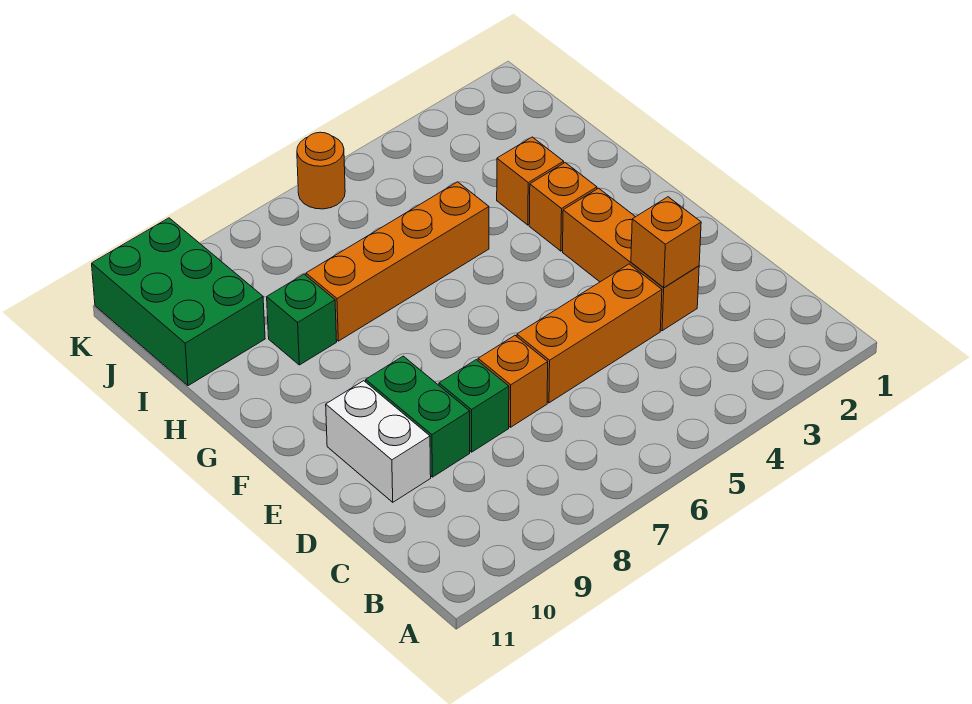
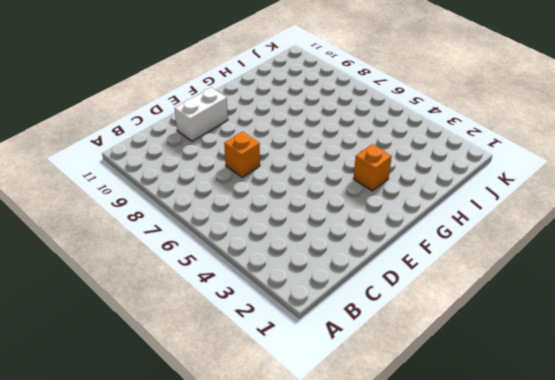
none -> orange 1x3 brick [563,188,699,331]
none -> orange 1x3 brick [517,264,662,403]
none -> green 1x1 brick [439,360,509,452]

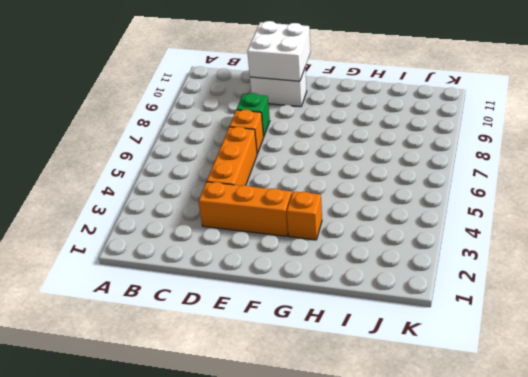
white 2x2 brick [247,21,311,81] -> none
none -> green 1x2 brick [366,356,470,477]
none -> orange 1x1 brick [497,137,564,225]
none -> orange 1x4 brick [306,182,489,341]

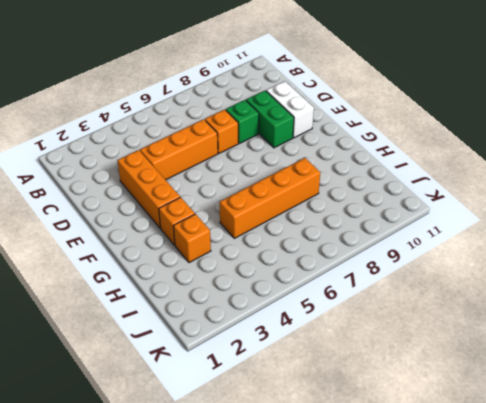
none -> green 1x1 brick [267,274,337,365]
none -> green 2x3 brick [92,218,265,386]
none -> orange 1x1 round brick [297,132,345,209]

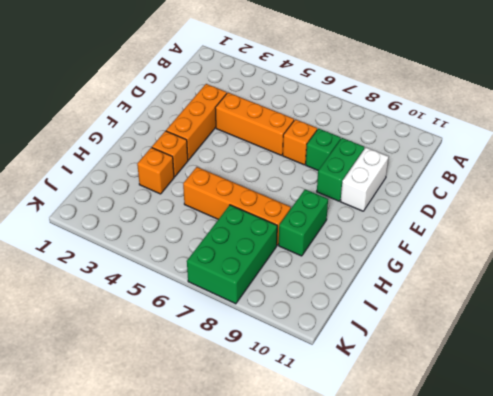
green 1x2 brick [279,189,328,256] -> green 1x1 brick [267,274,337,365]
green 2x3 brick [187,205,277,304] -> green 2x3 brick moved to [92,218,265,386]
none -> orange 1x1 round brick [297,132,345,209]
none -> orange 1x1 brick [631,197,701,288]

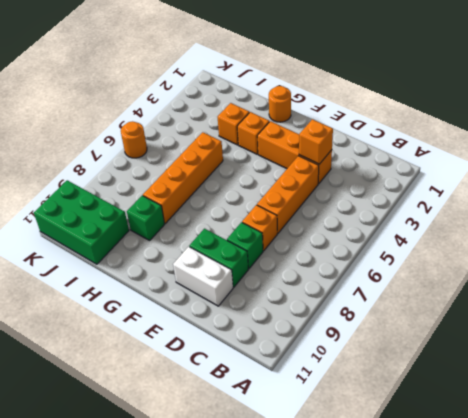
orange 1x1 round brick [269,86,291,122] -> none

